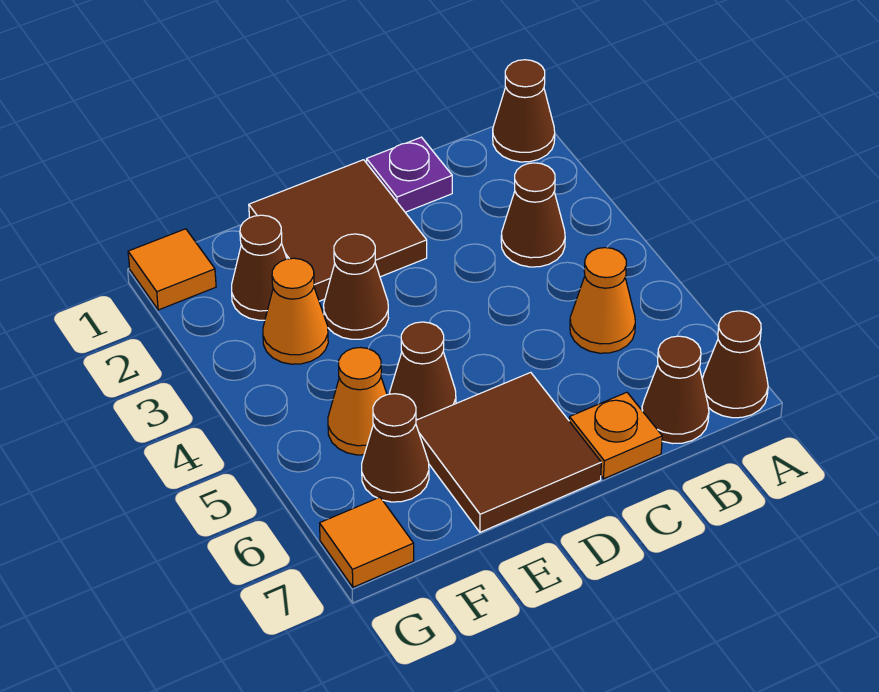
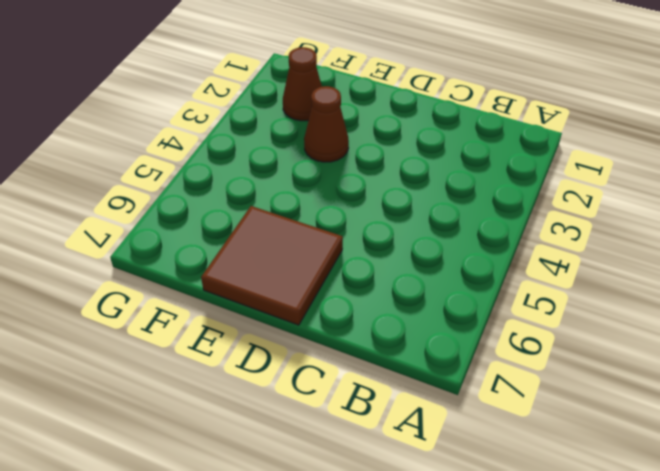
none -> brown 1x1 cone [493,60,555,162]
none -> brown 1x1 cone [702,311,768,418]
none -> brown 1x1 cone [501,163,565,267]

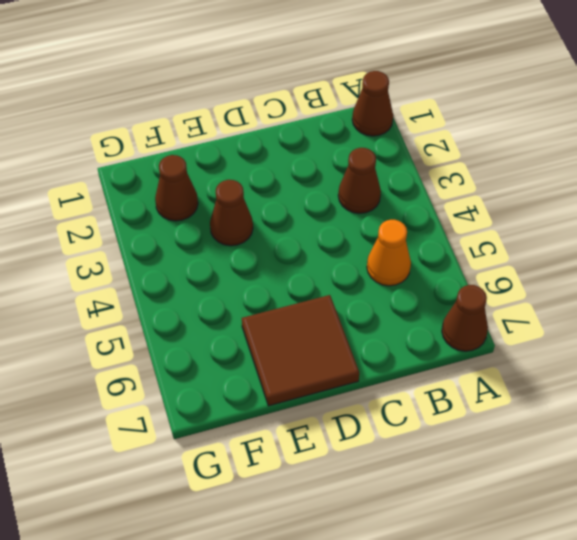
none -> brown 1x1 cone [642,336,709,444]
none -> purple 1x1 plate [367,137,452,212]
none -> orange 1x1 plate [569,392,662,479]

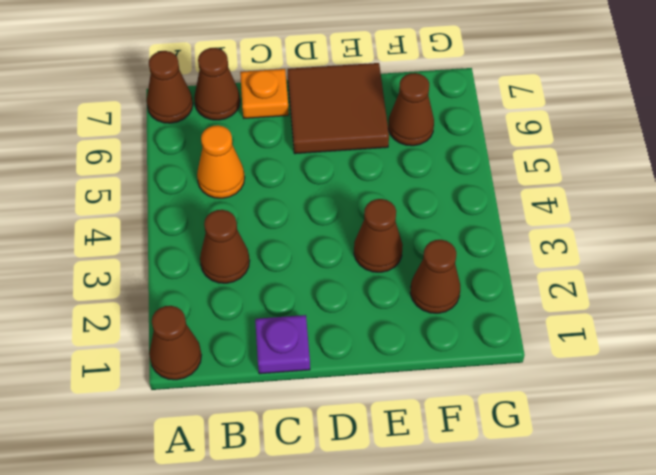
none -> brown 2x2 tile [249,160,427,301]
none -> brown 1x1 cone [390,322,456,420]
none -> orange 1x1 cone [263,258,328,364]

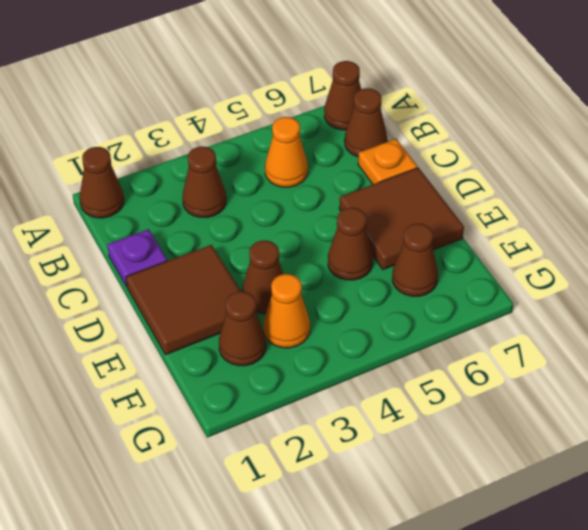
none -> orange 1x1 cone [328,348,387,455]
none -> orange 1x1 tile [128,229,216,310]
none -> orange 1x1 tile [320,497,414,587]

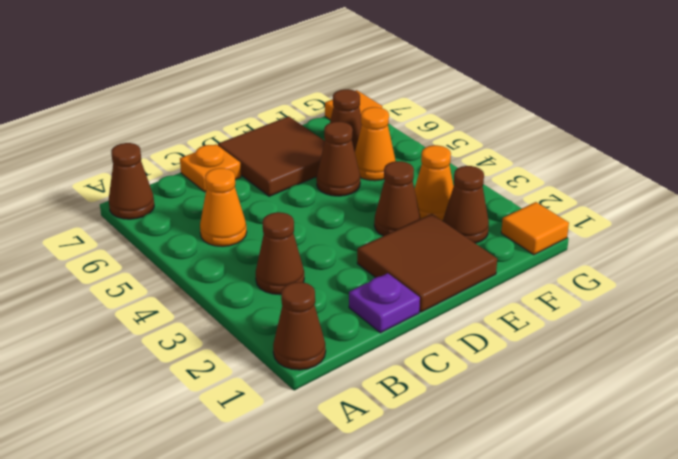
none -> brown 1x1 cone [642,336,709,444]

